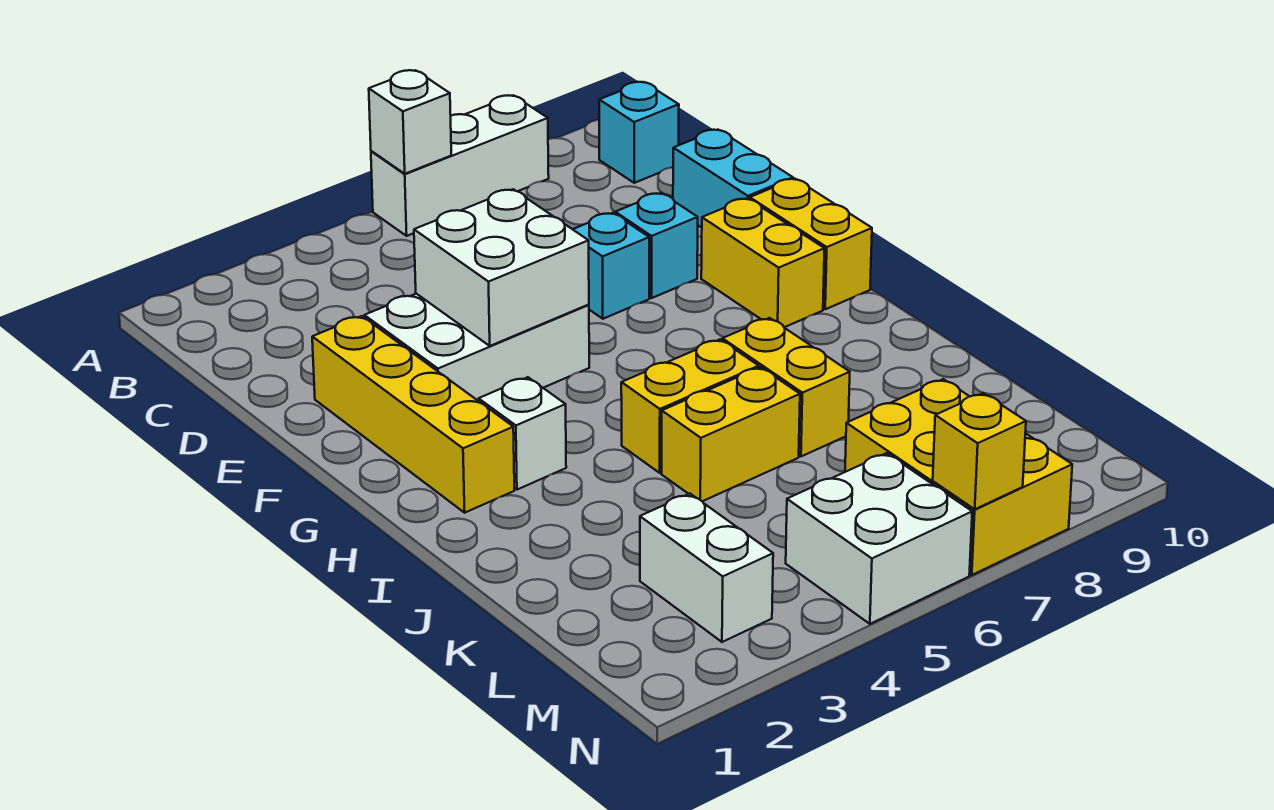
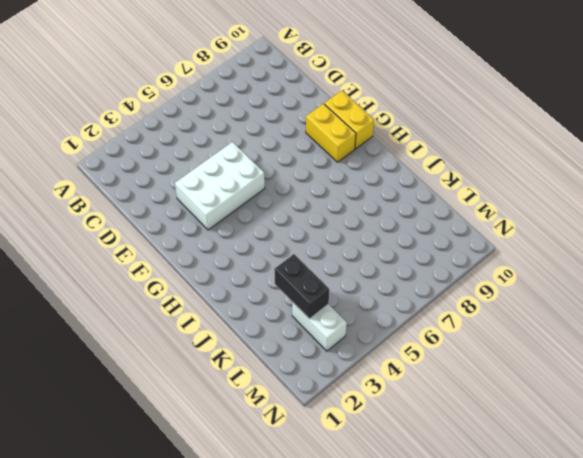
black 1x2 brick [275,254,329,319] -> none
none -> white 1x3 brick [371,95,549,236]
none -> cyan 1x1 brick [599,82,679,183]
none -> cyan 1x2 brick [673,130,793,228]

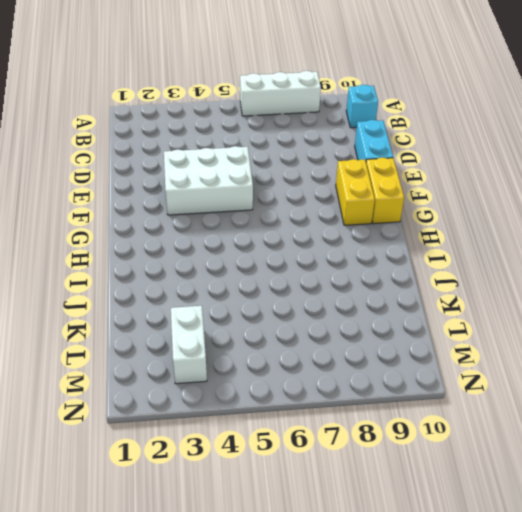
none -> yellow 1x4 brick [312,316,514,513]
none -> cyan 1x1 brick [573,213,649,319]
none -> cyan 1x1 brick [615,193,698,298]

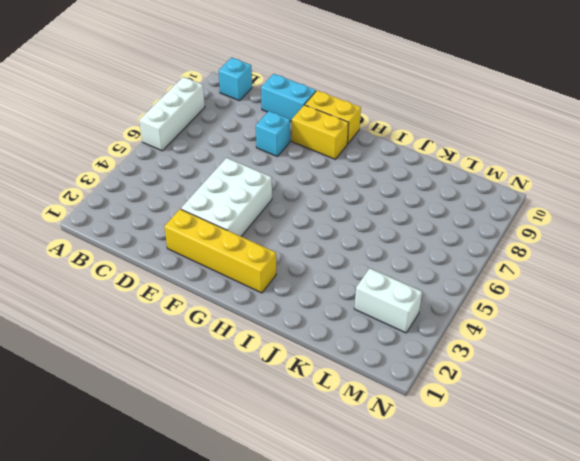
none -> cyan 1x1 brick [573,213,649,319]
none -> white 1x1 brick [479,377,566,490]
none -> yellow 1x2 brick [621,340,759,473]

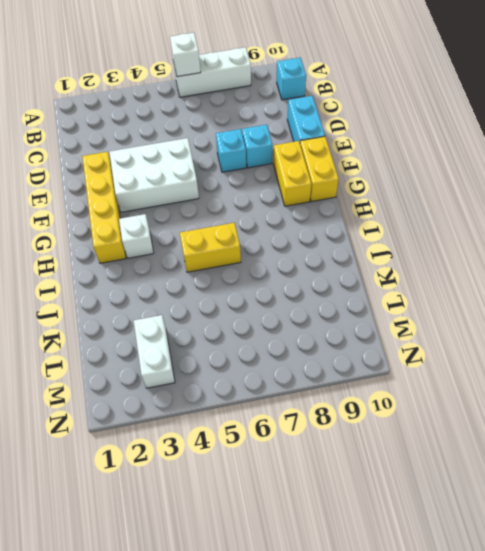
none -> yellow 1x2 brick [722,318,850,456]
none -> yellow 1x2 brick [662,367,800,501]
none -> yellow 2x3 brick [845,379,1072,575]

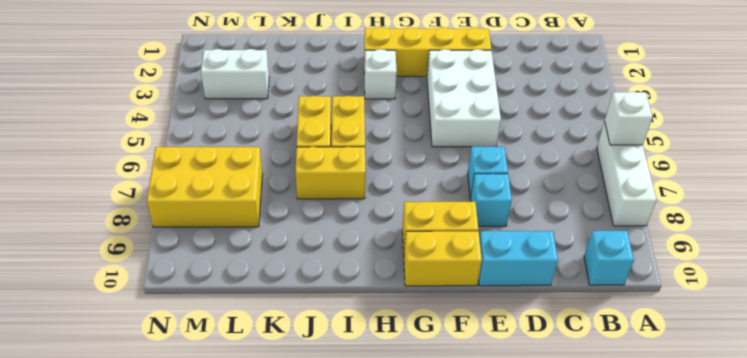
none -> white 2x2 brick [786,453,972,624]
none -> white 2x2 brick [414,189,589,346]
none -> yellow 1x1 brick [933,393,1026,509]

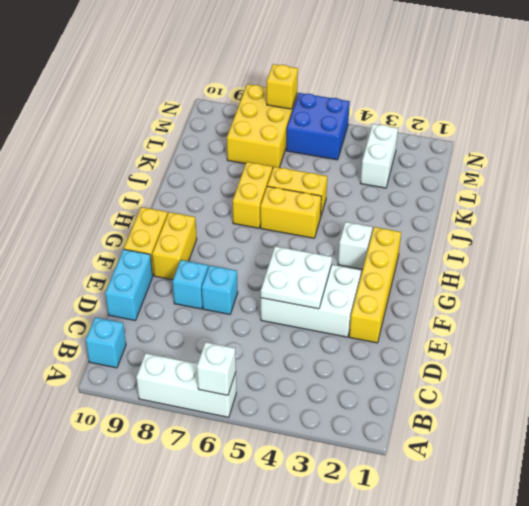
white 2x2 plate [261,246,332,309] -> white 2x2 brick [414,189,589,346]
blue 2x2 brick [286,93,350,160] -> white 2x2 brick [786,453,972,624]

